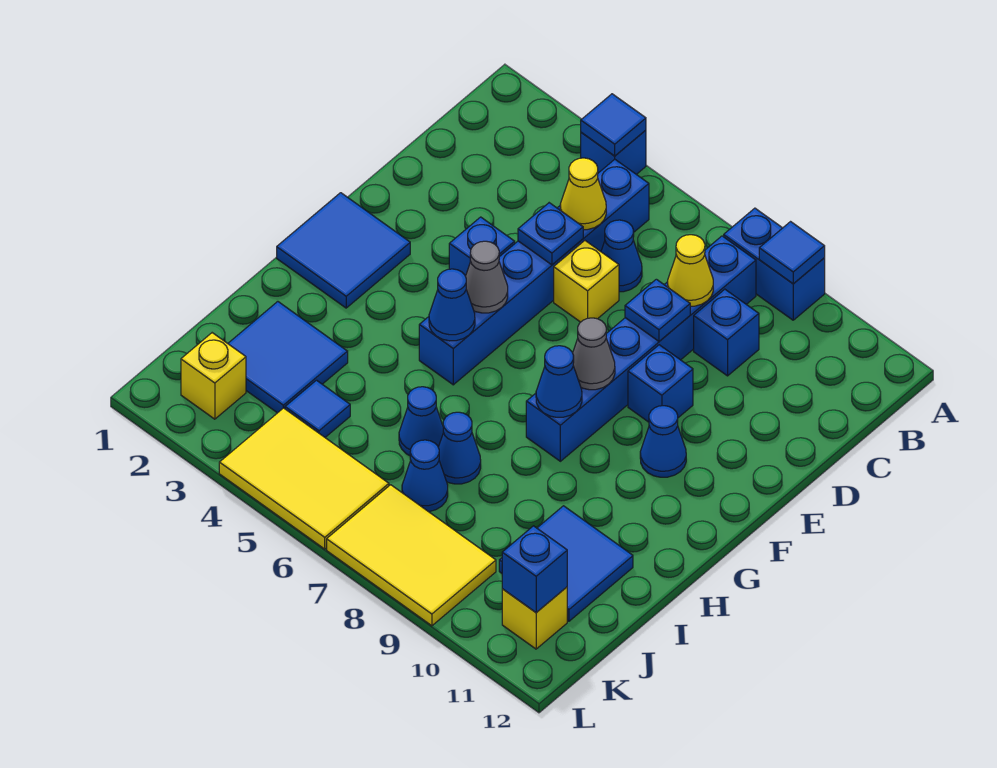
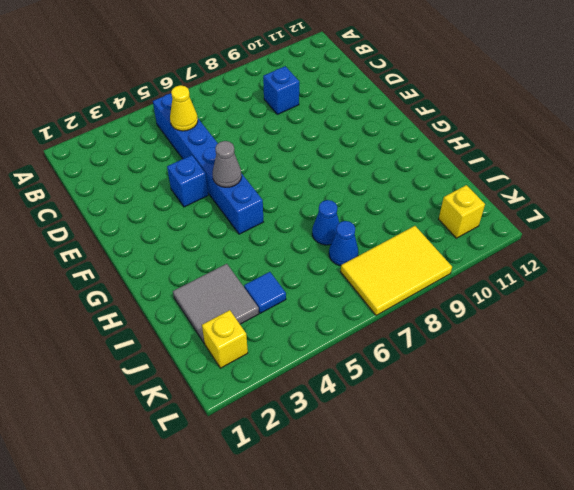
grey 2x2 tile [173,264,259,343] -> blue 2x2 tile [228,302,348,413]
none -> blue 1x1 brick [581,130,646,174]
none -> blue 1x2 brick [724,208,825,320]
none -> blue 1x6 brick [526,236,756,461]
none -> blue 1x1 cone [601,220,642,292]

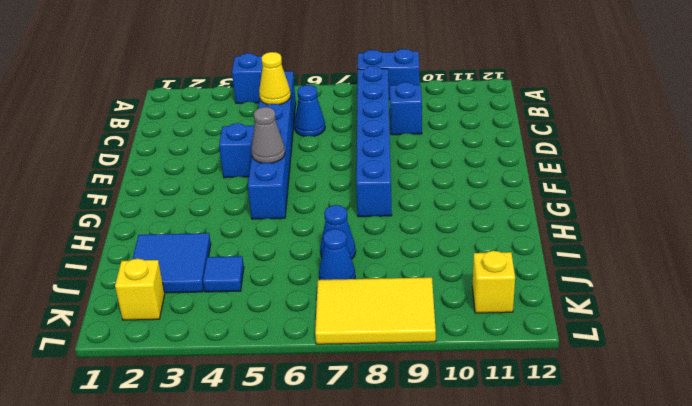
none -> yellow 1x1 brick [554,241,619,322]
none -> blue 1x1 brick [628,345,693,422]
none -> blue 2x2 tile [277,193,410,308]
none -> blue 1x1 cone [640,406,686,477]

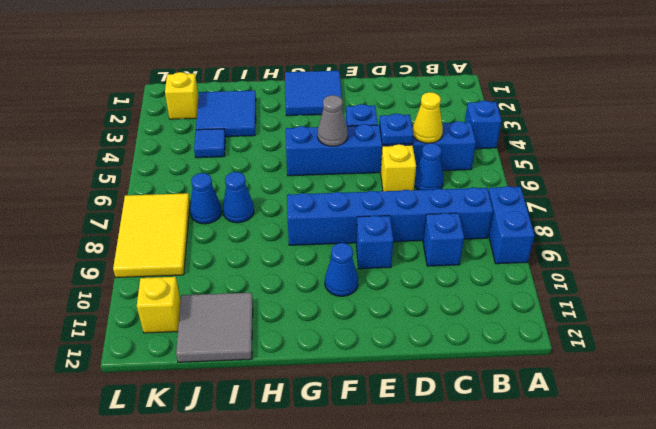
grey 2x2 tile [176,293,253,362] -> blue 2x2 tile [499,506,633,621]
none -> blue 1x1 cone [399,387,443,456]
none -> yellow 2x3 tile [219,408,389,549]
none -> blue 1x1 tile [581,94,646,156]
none -> blue 1x1 tile [759,222,825,284]

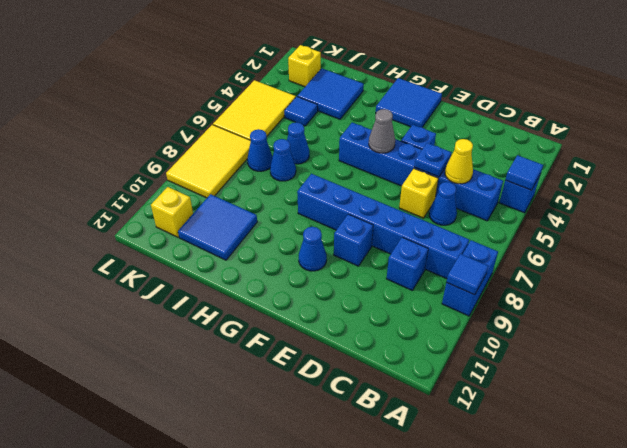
none -> yellow 1x1 cone [668,235,713,306]
none -> blue 1x1 plate [625,279,690,341]
none -> grey 1x1 cone [573,318,615,390]
none -> blue 1x1 cone [429,269,475,341]

